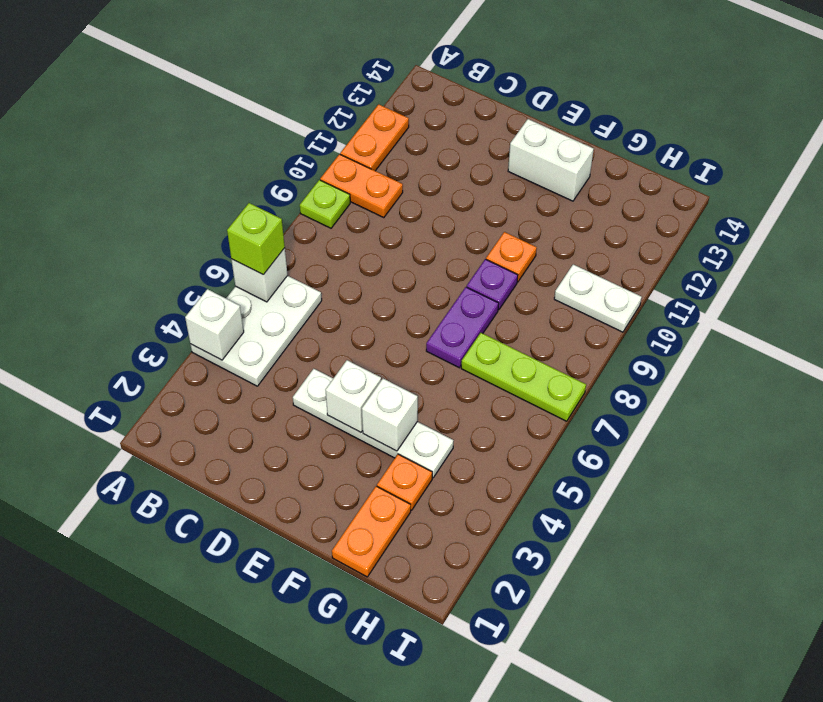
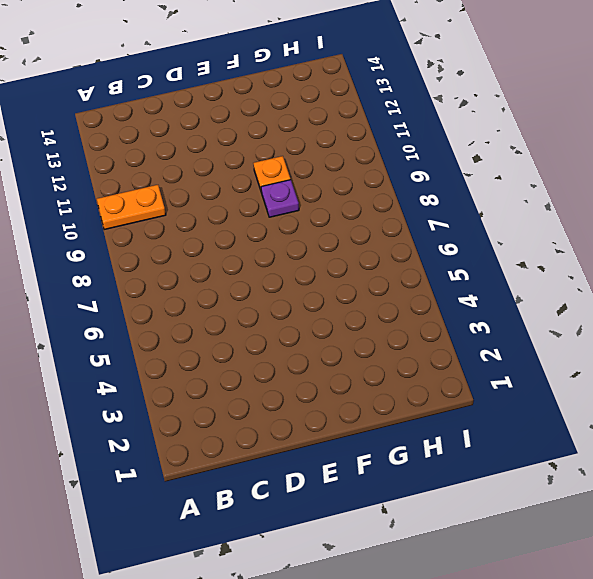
none -> white 2x3 plate [190,276,322,386]
none -> lime 1x1 plate [300,180,350,228]
none -> orange 1x2 plate [340,104,409,171]

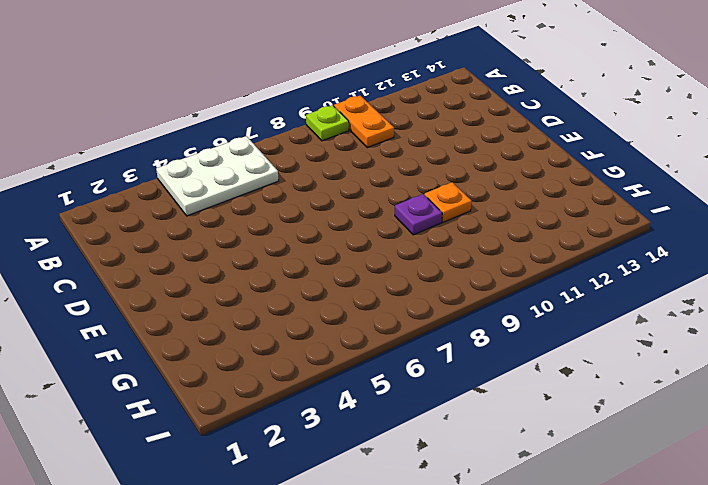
none -> orange 1x2 plate [340,104,409,171]
none -> white 1x4 plate [293,369,453,478]
none -> white 1x2 brick [508,119,594,201]

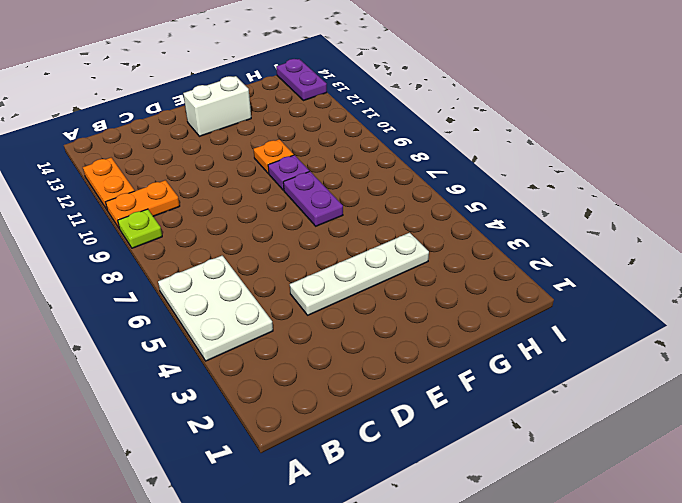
purple 1x2 plate [276,59,327,101] -> none
none -> orange 1x2 plate [332,486,411,577]
none -> orange 1x1 plate [377,454,432,510]
none -> lime 1x3 plate [461,333,586,421]

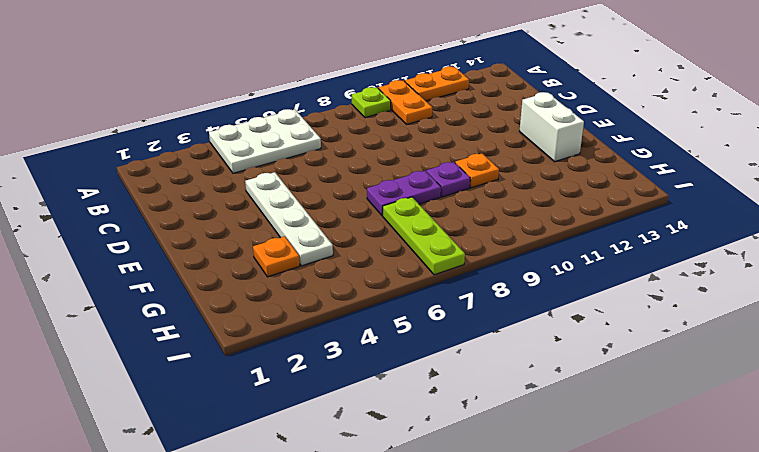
none -> orange 1x2 plate [332,486,411,577]
none -> white 1x2 plate [554,264,642,332]
none -> white 1x1 brick [185,289,244,360]

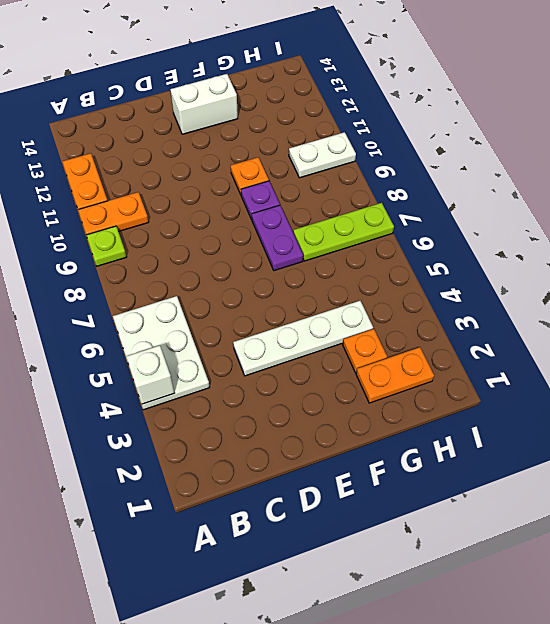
orange 1x2 plate [356,347,434,403] -> orange 1x2 plate turned to [332,486,411,577]
none -> white 1x1 brick [231,248,288,302]
none -> white 1x1 brick [326,360,381,432]
none -> white 1x1 brick [362,379,418,451]

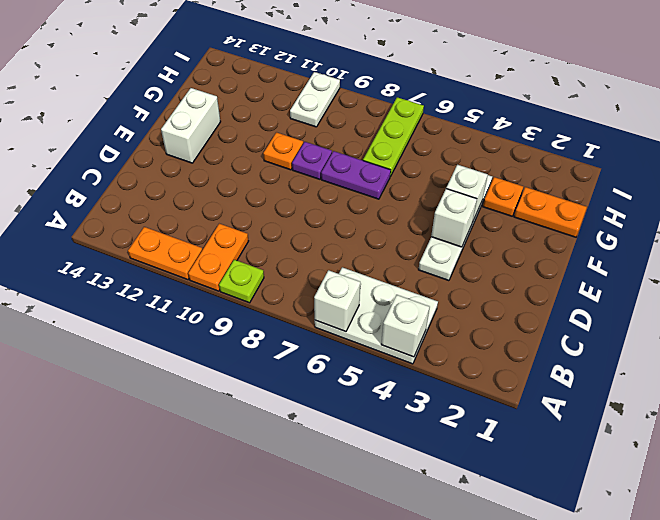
none -> lime 1x1 brick [227,203,285,275]

